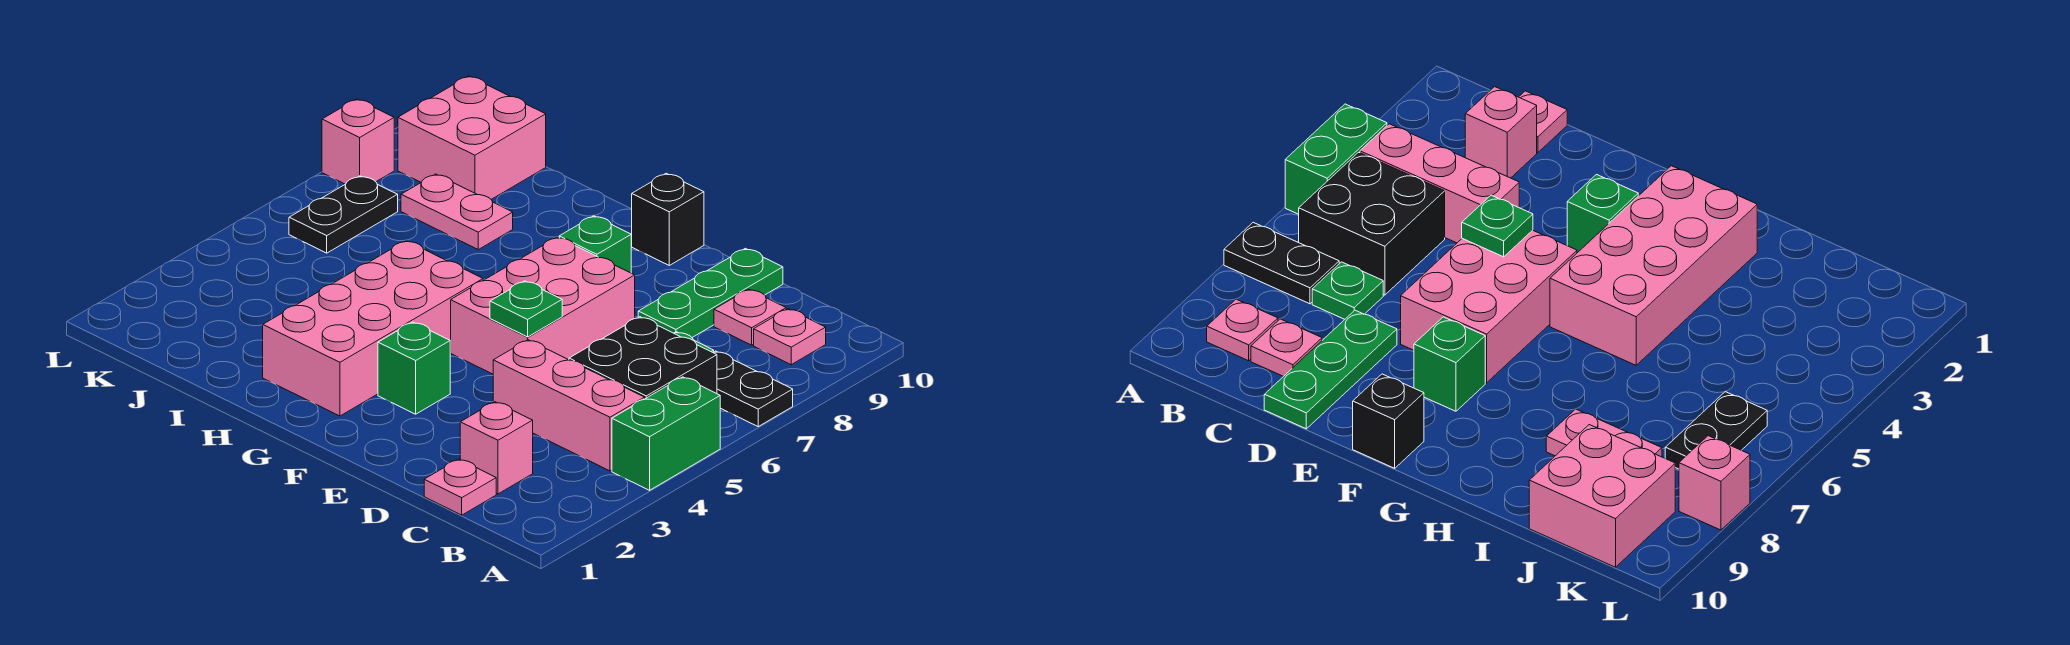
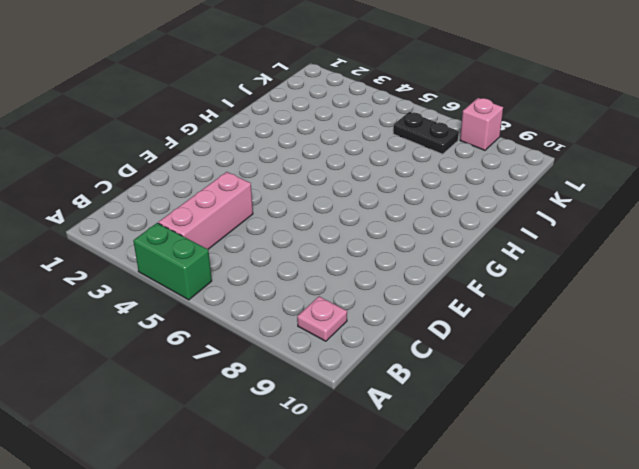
none -> black 1x2 plate [713,351,793,427]
none -> black 2x2 brick [569,317,717,399]
none -> pink 1x1 plate [424,459,496,515]

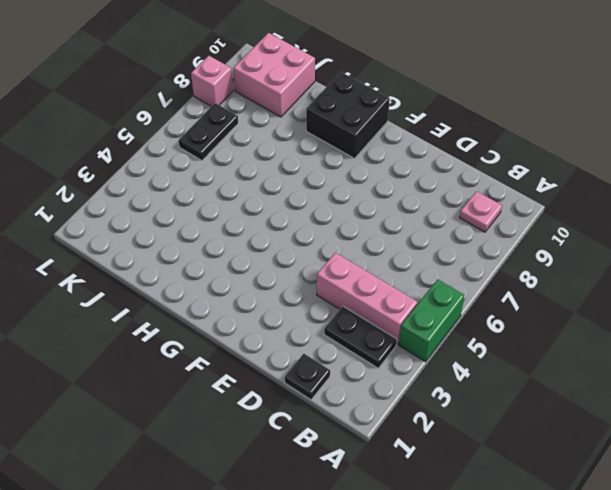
black 1x2 plate [324,306,397,368] -> black 1x2 plate moved to [713,351,793,427]
black 1x1 plate [285,354,330,400] -> pink 1x1 plate [424,459,496,515]
black 2x2 brick [306,72,390,158] -> black 2x2 brick moved to [569,317,717,399]
none -> pink 1x1 brick [460,402,533,494]
none -> green 1x1 plate [1312,262,1383,319]
none -> pink 1x1 plate [714,289,786,345]

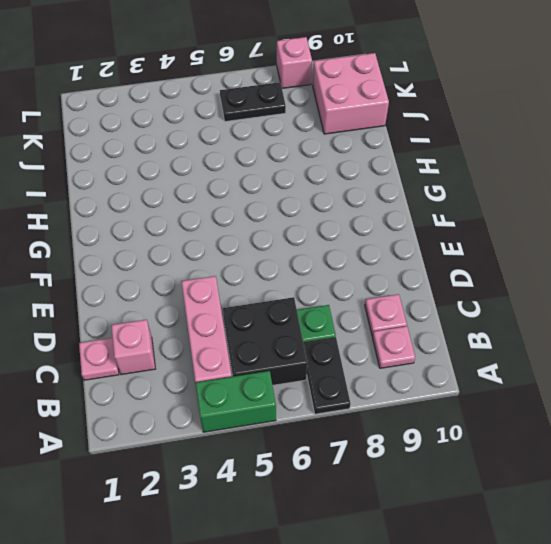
none -> green 1x3 plate [638,248,783,337]
none -> pink 2x3 brick [450,237,635,374]
none -> green 1x1 brick [378,322,450,414]

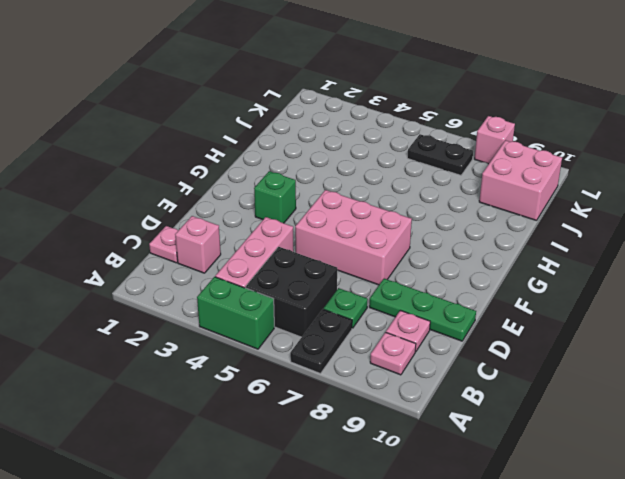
none -> green 1x1 brick [559,216,631,273]
none -> black 1x1 brick [631,173,704,265]
none -> pink 2x4 brick [263,241,483,416]

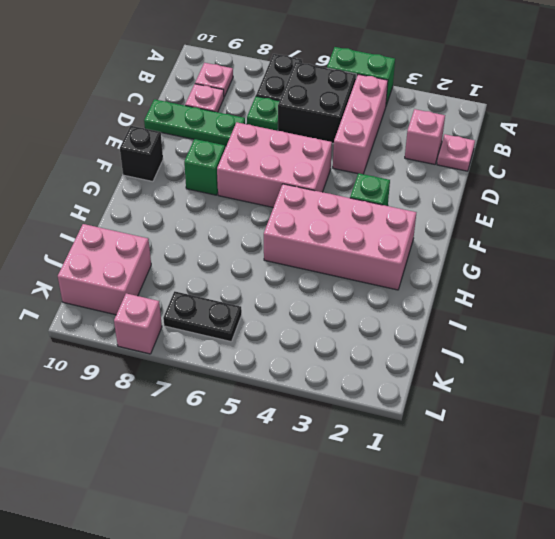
none -> pink 1x2 plate [401,174,513,249]
none -> green 1x1 plate [490,281,562,337]

